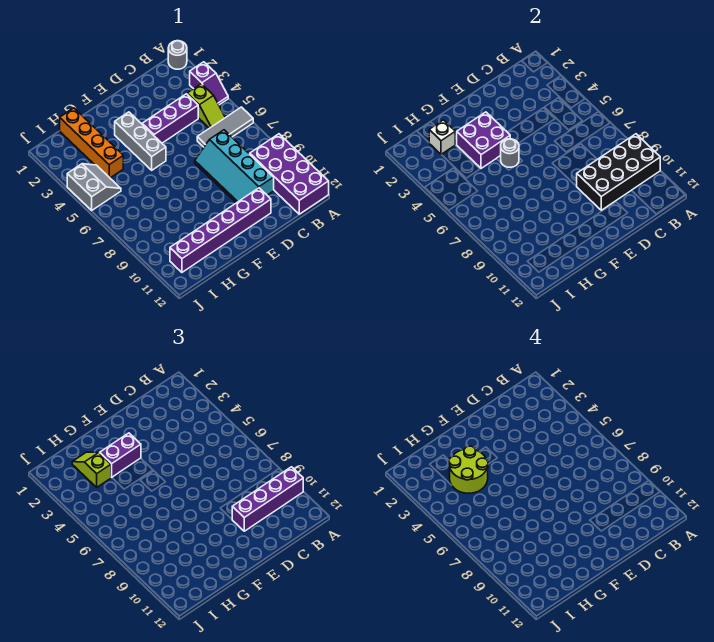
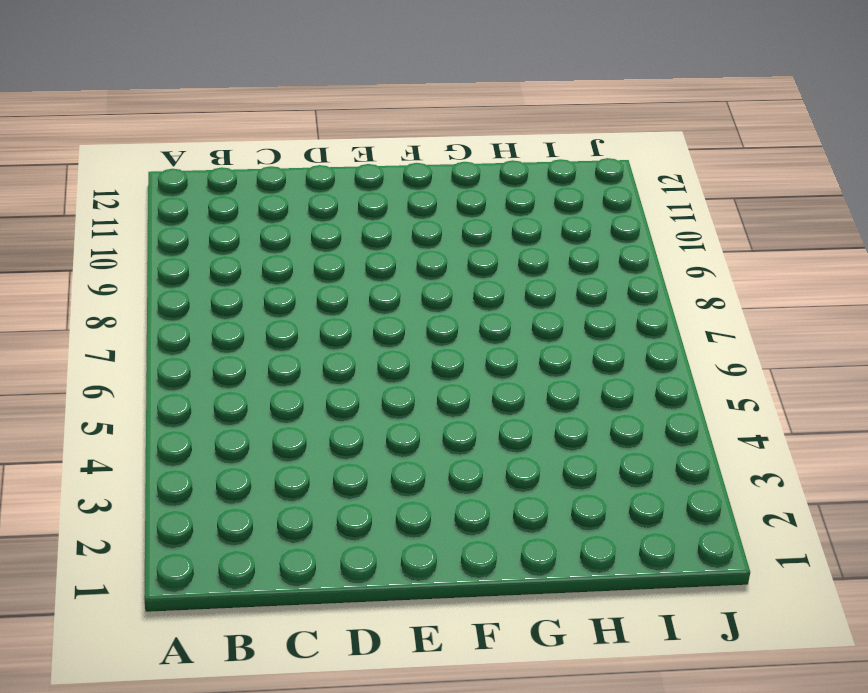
none -> grey 1x1 round brick [168,41,187,69]
none -> purple 1x2 slope [190,62,228,105]
none -> grey 1x3 tile [197,107,253,147]

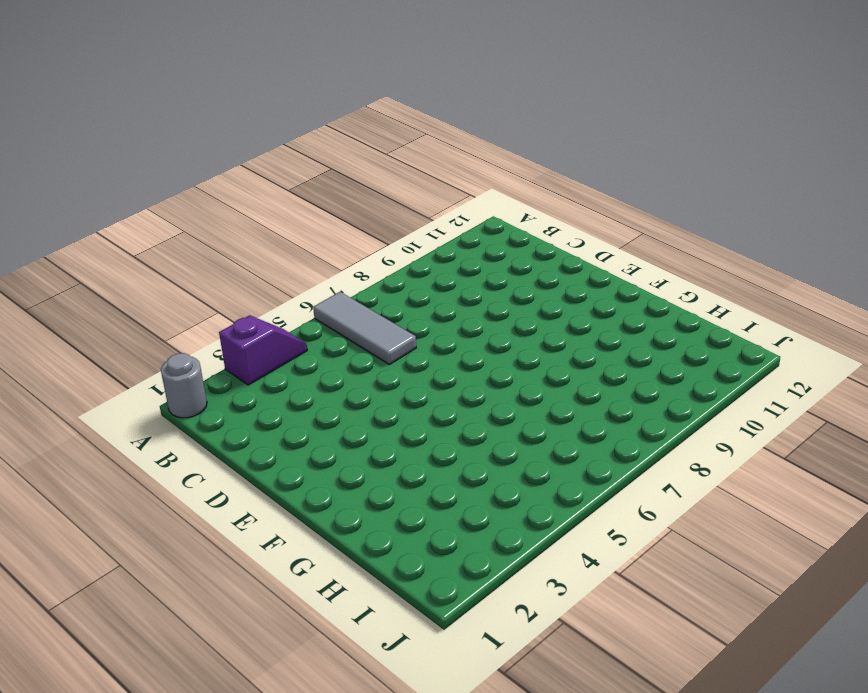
none -> purple 2x4 brick [250,134,329,214]
none -> lime 1x2 slope [187,84,225,128]
none -> purple 1x3 brick [142,94,198,143]

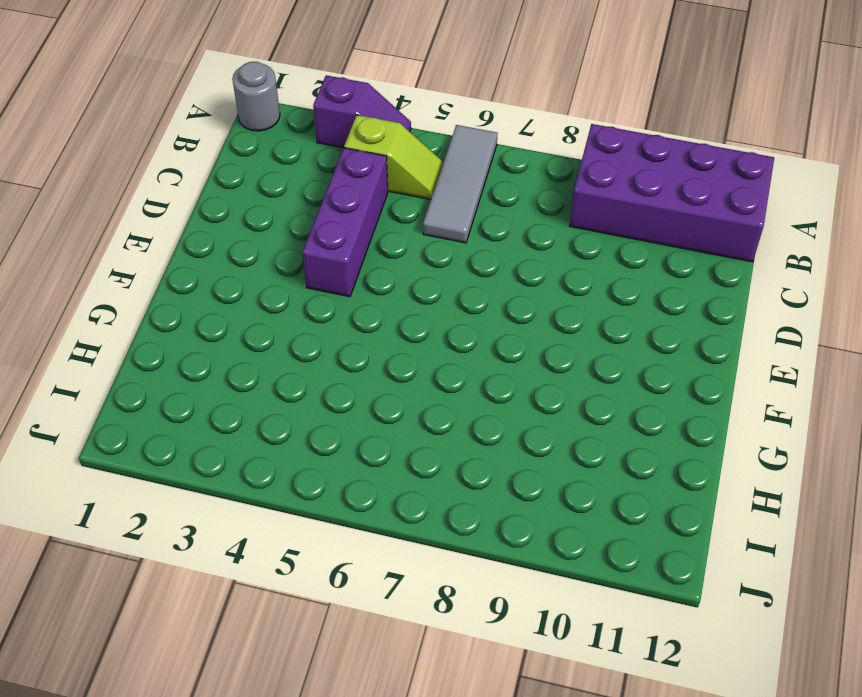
none -> cyan 2x4 slope [195,130,274,203]
none -> purple 1x6 brick [170,188,271,272]
none -> grey 1x3 brick [115,112,166,170]

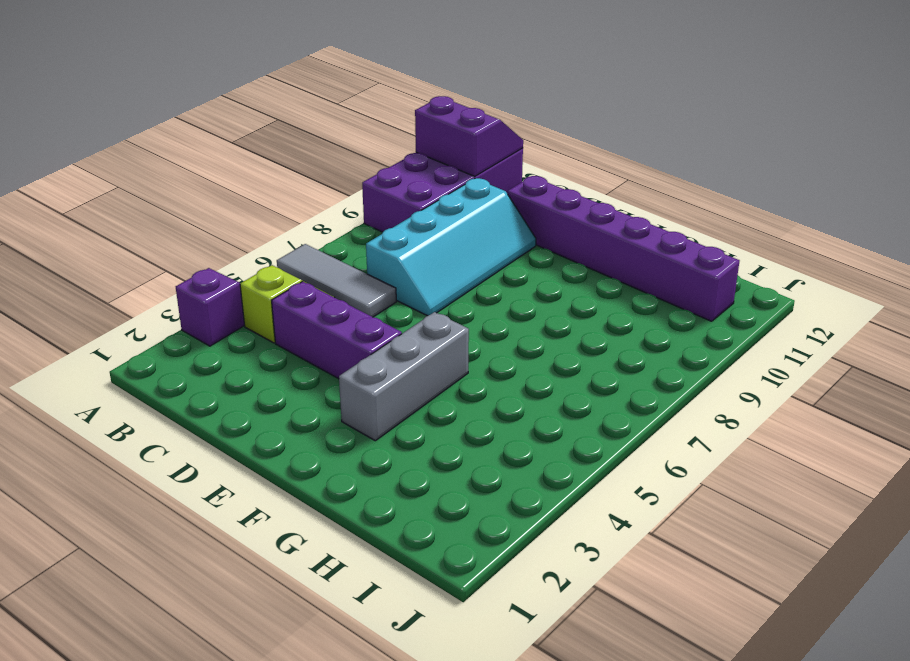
purple 2x2 slope [415,96,523,176] -> none
none -> grey 1x1 round brick [168,41,187,69]
none -> orange 1x4 brick [60,108,123,178]
none -> grey 2x2 slope [67,164,121,211]

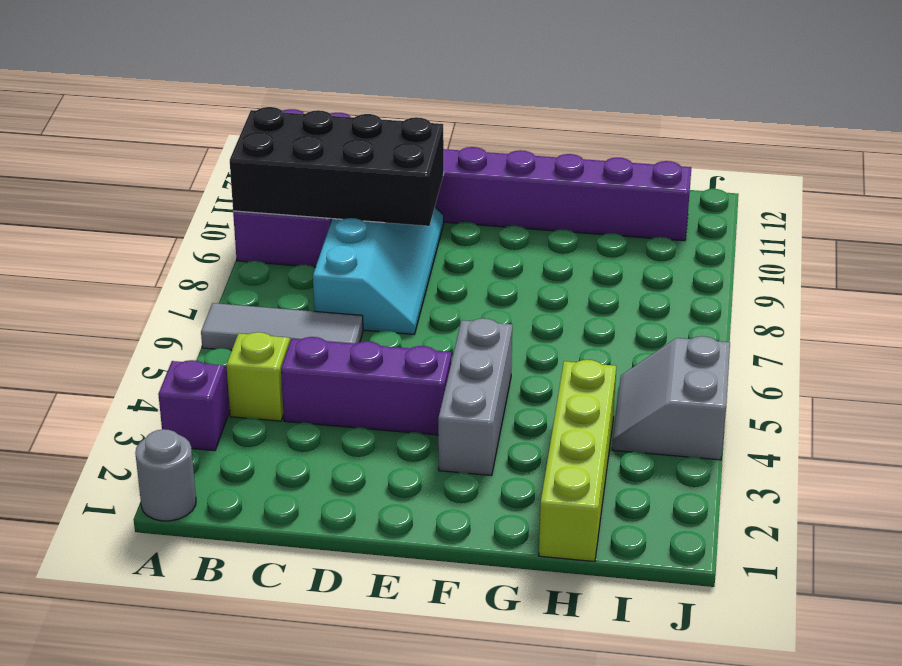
lime 1x4 brick [539,360,616,562] -> orange 1x4 brick [60,108,123,178]
none -> purple 2x2 brick [457,112,510,168]
none -> grey 1x1 round brick [501,139,519,167]
none -> white 1x1 brick [429,120,455,154]

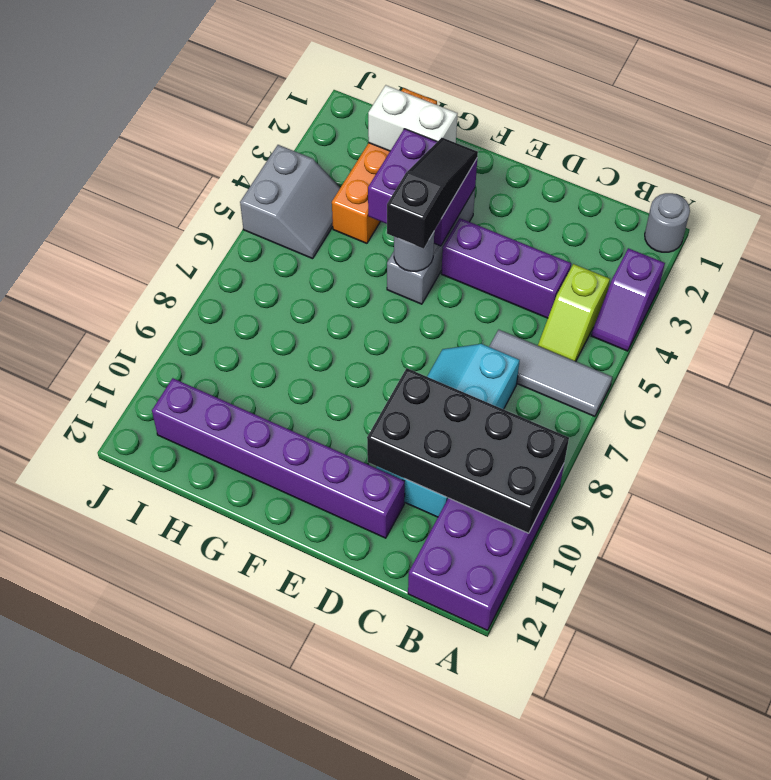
black 1x3 slope [387,138,478,249] -> purple 1x2 brick [100,433,141,477]
white 1x2 brick [368,85,458,151] -> white 1x1 brick [429,120,455,154]
none -> purple 1x4 brick [232,467,303,531]
none -> lime 1x2 slope [72,452,111,487]
none -> lime 2x2 round brick [449,446,488,493]

